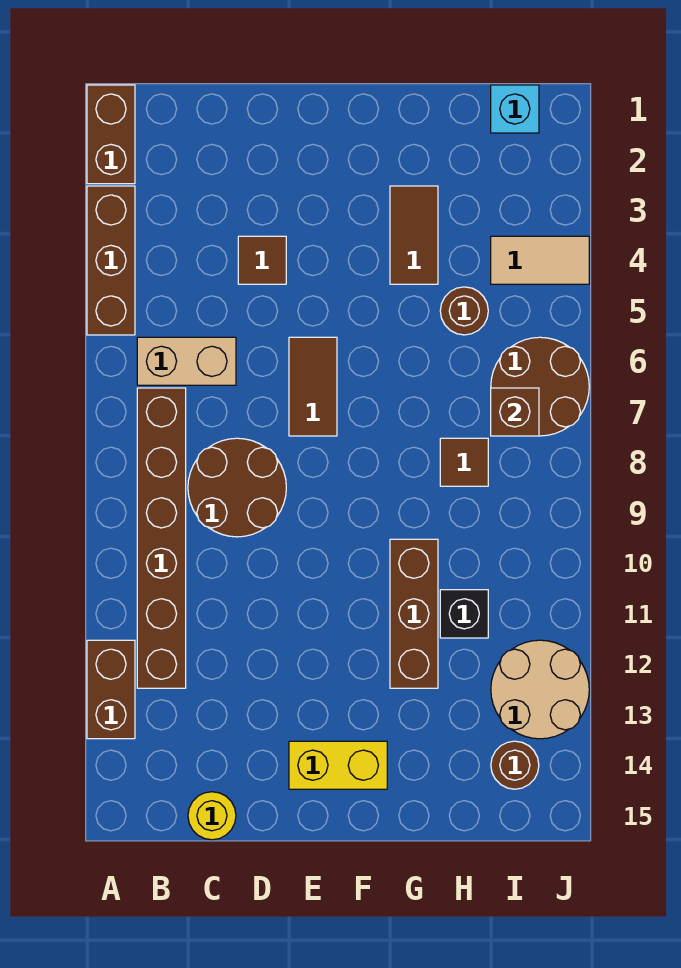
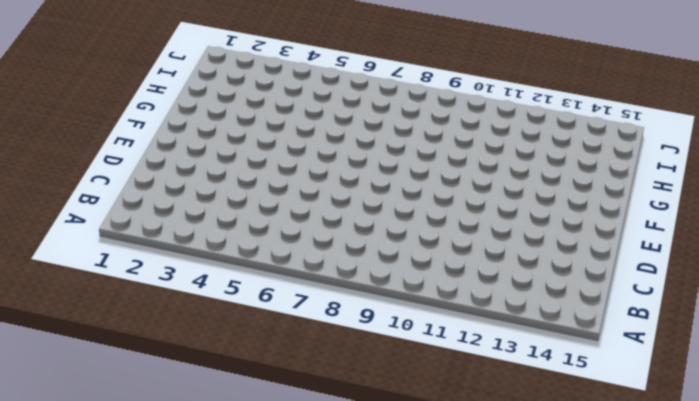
none -> brown 1x2 brick [87,85,135,184]
none -> brown 1x3 brick [87,186,135,335]
none -> brown 1x2 brick [87,640,135,739]

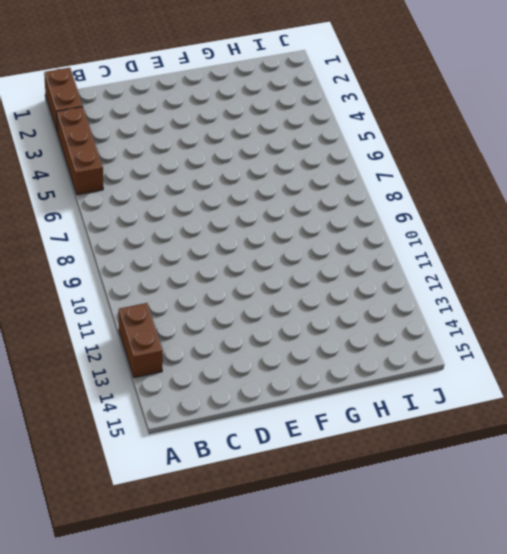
none -> tan 1x2 brick [137,337,236,385]
none -> brown 1x6 brick [137,388,186,688]
none -> brown 2x2 round brick [188,438,286,537]

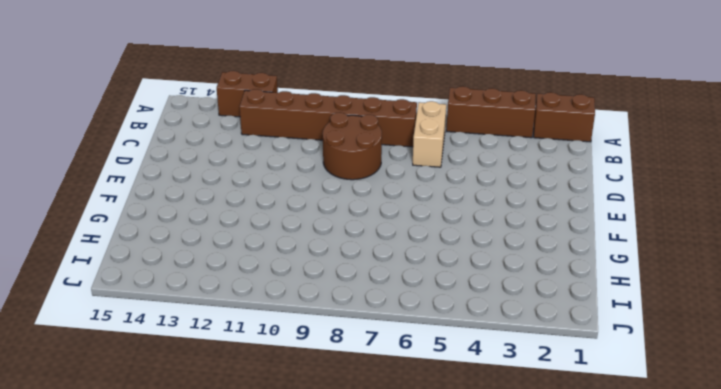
none -> yellow 1x1 round brick [188,792,236,840]
none -> brown 1x1 tile [238,236,286,284]
none -> brown 1x2 tile [289,337,337,436]

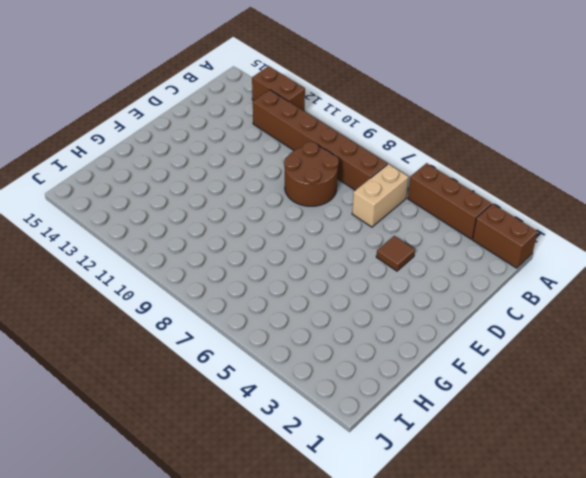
none -> yellow 1x1 round brick [188,792,236,840]
none -> brown 1x2 tile [289,337,337,436]
none -> yellow 1x2 brick [289,741,387,789]

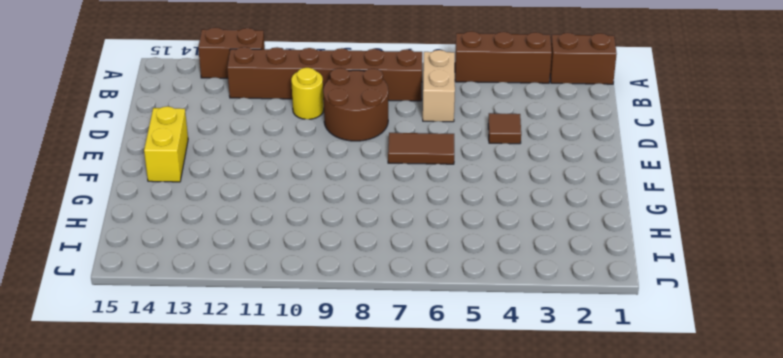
yellow 1x1 round brick [291,68,324,119] -> yellow 1x1 round brick moved to [188,792,236,840]
none -> brown 1x2 tile [390,186,438,284]
none -> brown 1x3 brick [390,539,438,688]
none -> brown 1x1 round brick [440,287,488,335]

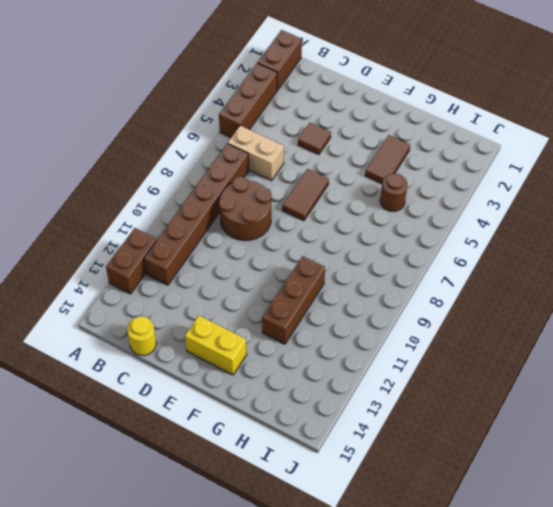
none -> brown 1x1 tile [440,438,488,486]
none -> black 1x1 brick [440,590,488,638]
none -> cyan 1x1 brick [491,85,539,133]

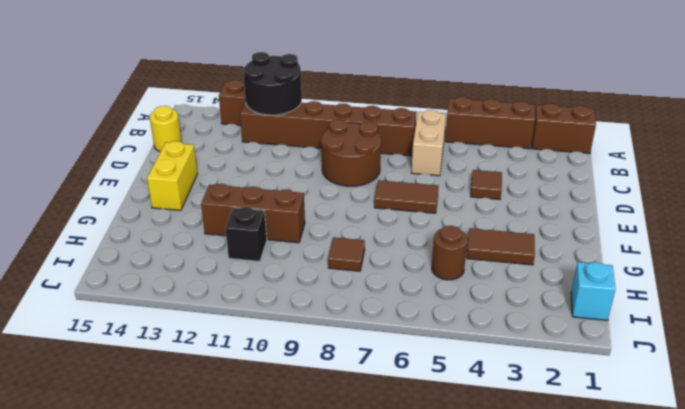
black 2x2 round brick [243,52,302,115] -> none
none -> tan 1x2 tile [491,236,589,284]
none -> brown 2x2 round brick [491,337,589,436]
none -> tan 2x2 round brick [491,640,589,739]

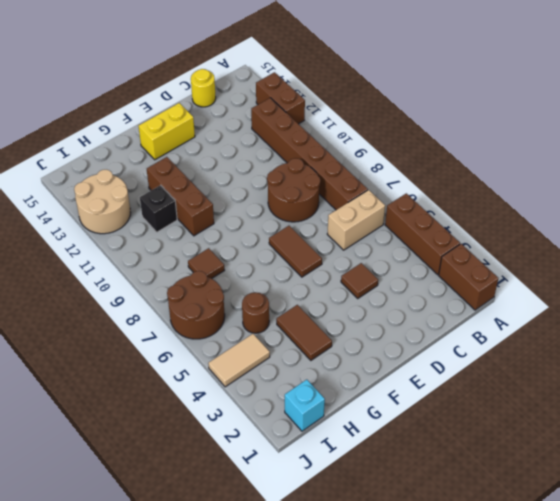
none -> brown 1x1 round brick [491,741,539,789]
none -> brown 1x1 brick [491,388,539,436]

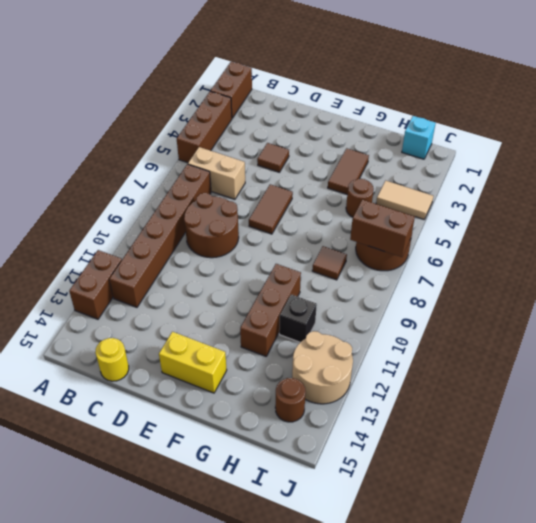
brown 1x2 brick [350,200,415,257] -> brown 1x1 brick [491,388,539,436]

